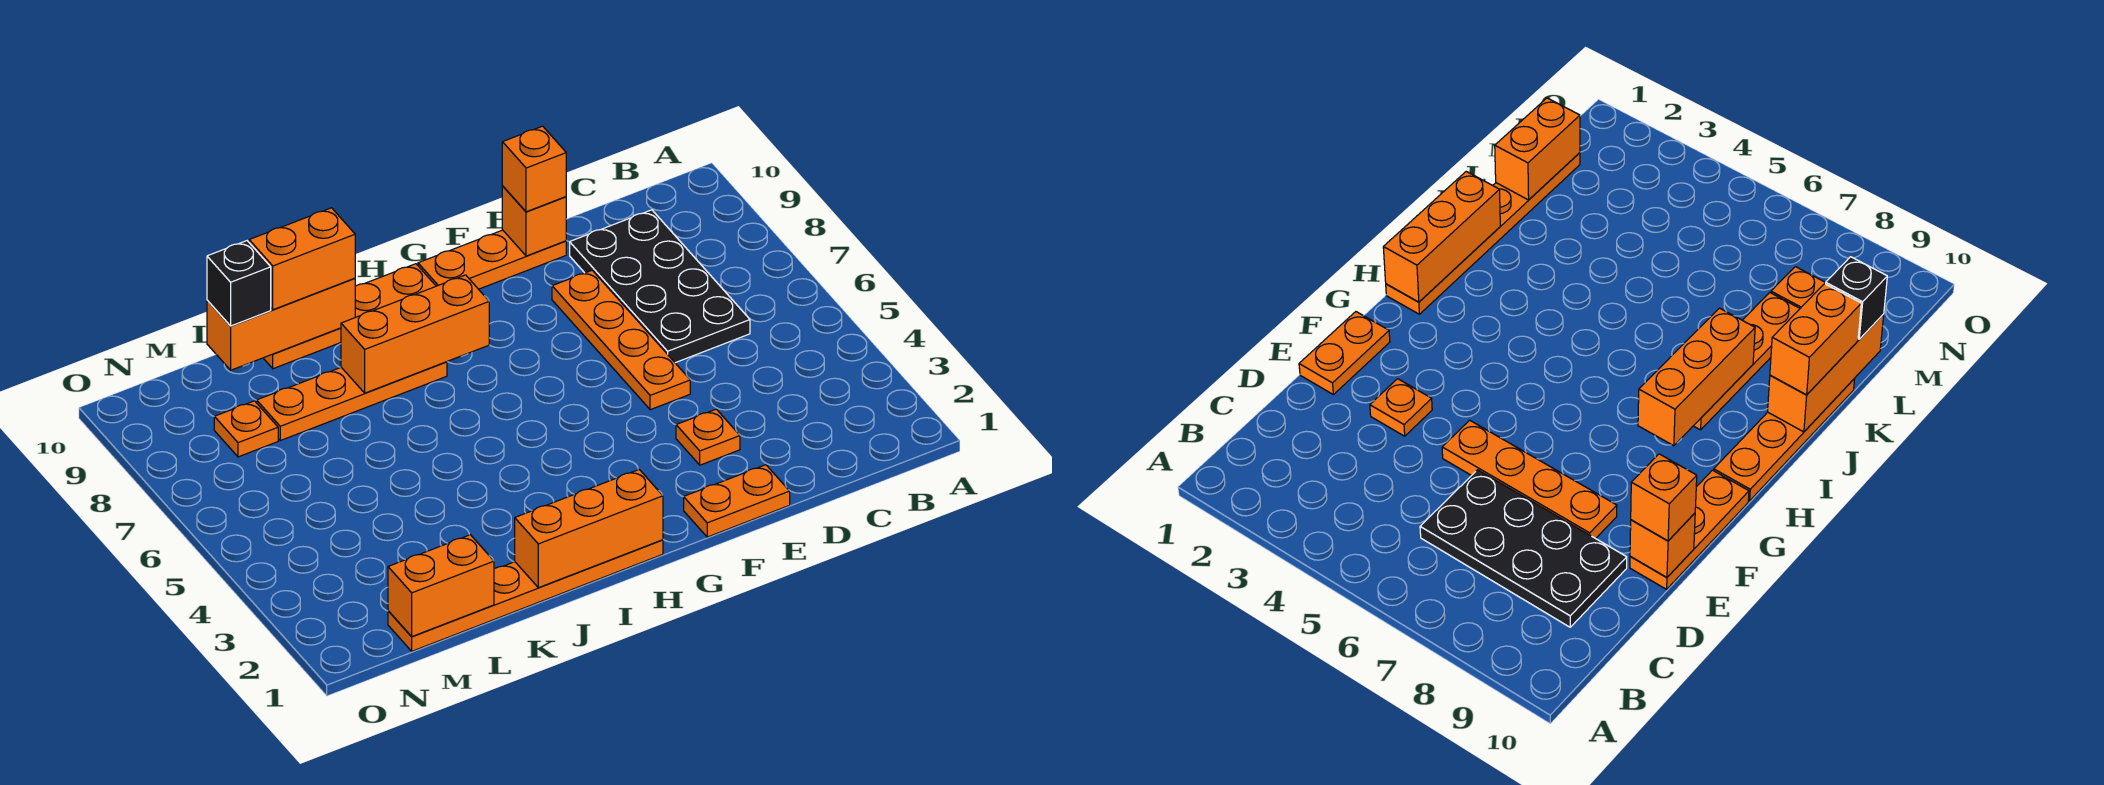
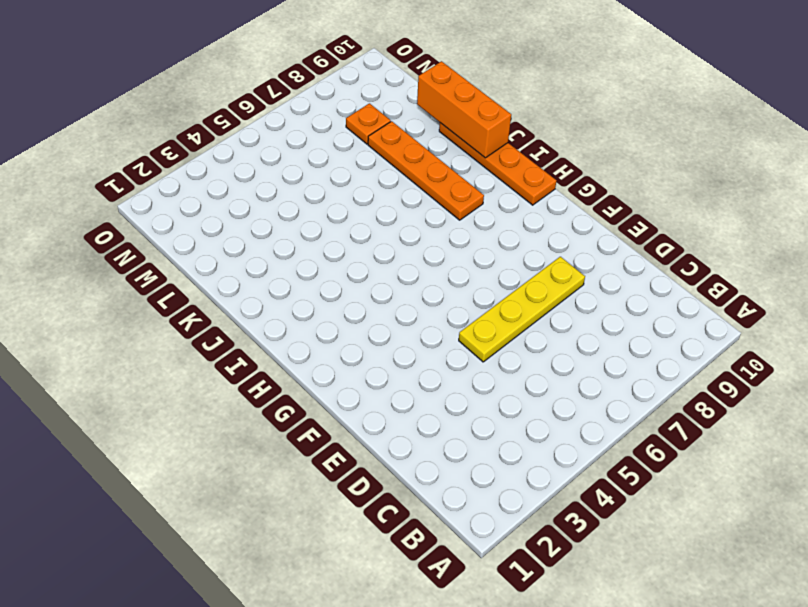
yellow 1x4 plate [459,257,585,362] -> orange 1x4 plate [552,270,690,410]
none -> black 2x4 plate [570,210,750,363]
none -> orange 1x2 plate [684,465,790,537]
none -> orange 1x1 plate [676,409,740,465]

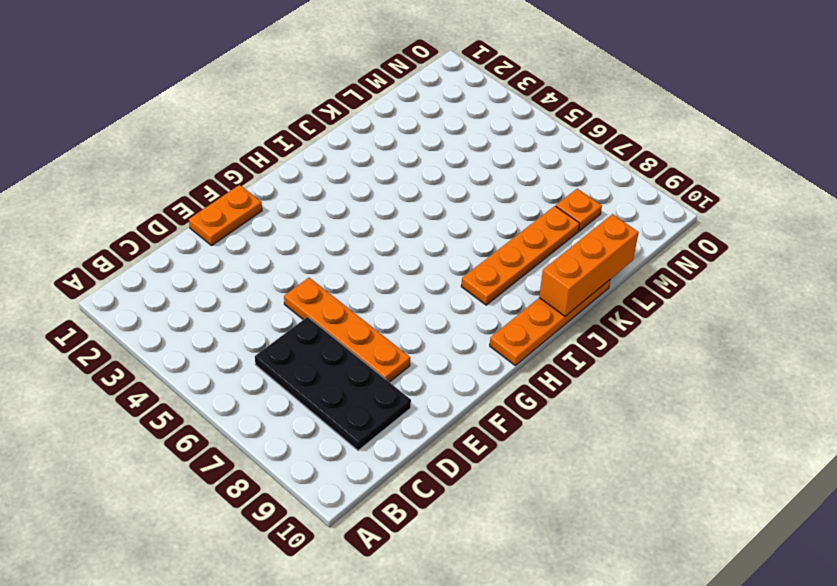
none -> orange 1x1 plate [676,409,740,465]
none -> orange 1x3 plate [418,230,566,289]
none -> orange 1x6 plate [388,540,663,651]

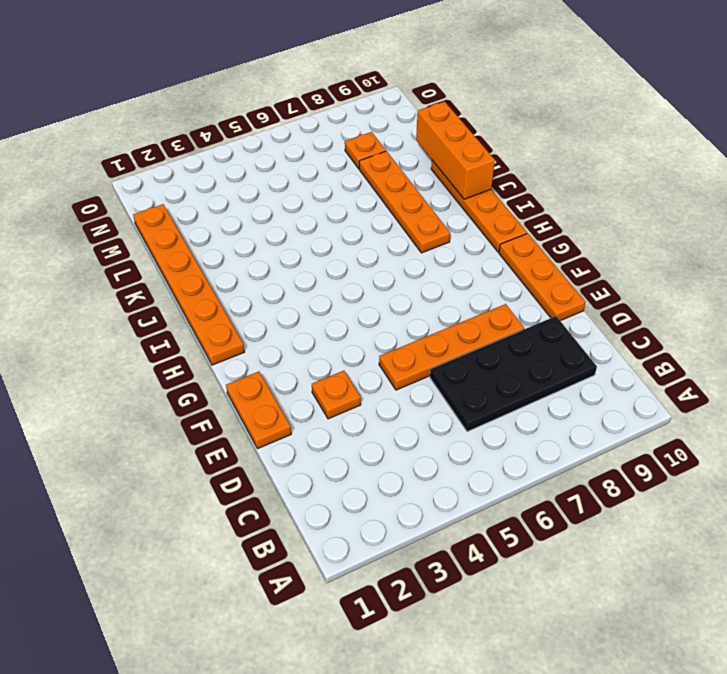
none -> orange 1x1 brick [502,186,566,256]
none -> orange 1x3 brick [515,470,663,588]
none -> orange 1x3 brick [341,275,489,393]

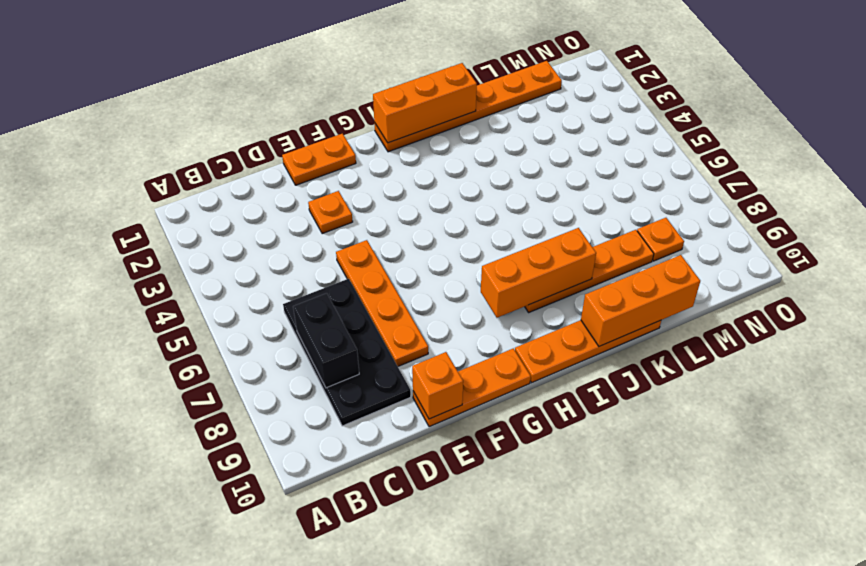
black 1x2 brick [293,293,359,388] -> none
none -> orange 1x2 brick [388,535,494,637]
none -> orange 1x1 brick [502,126,566,212]
none -> orange 1x2 brick [249,208,355,310]

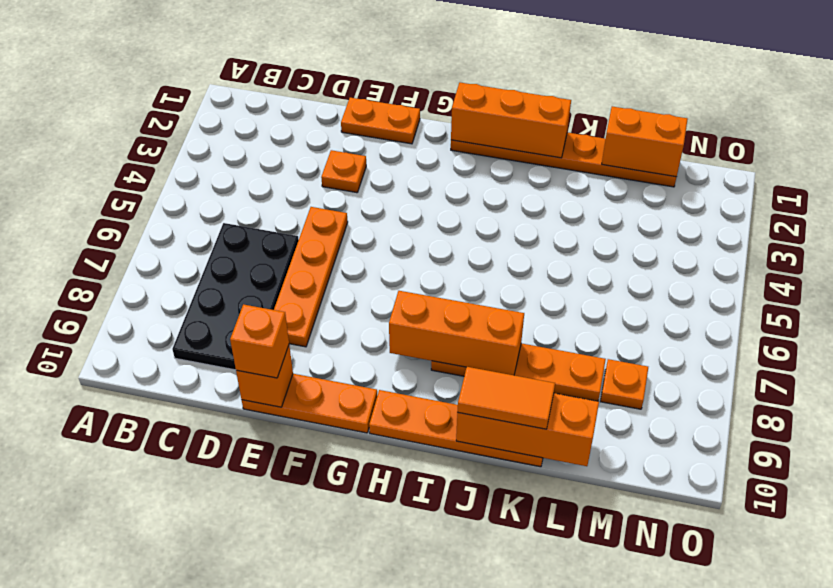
orange 1x2 tile [457,367,555,429] -> orange 1x2 brick [249,208,355,310]
none -> black 1x1 brick [207,241,271,326]

